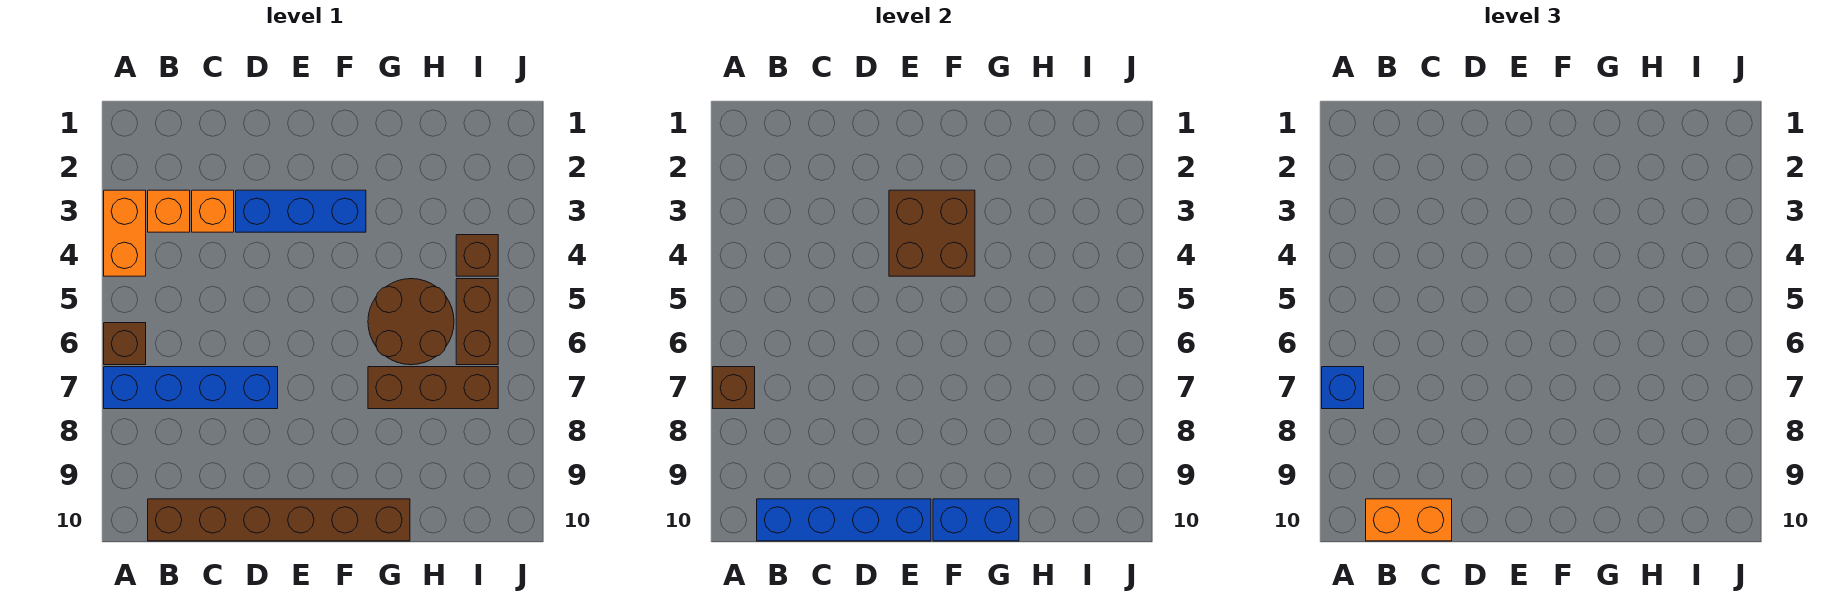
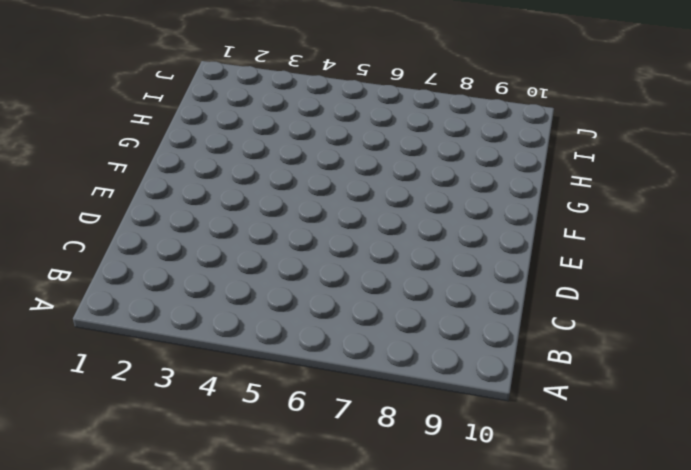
none -> orange 1x2 brick [104,190,146,276]
none -> brown 1x1 brick [104,323,146,365]
none -> blue 1x4 brick [104,367,278,409]

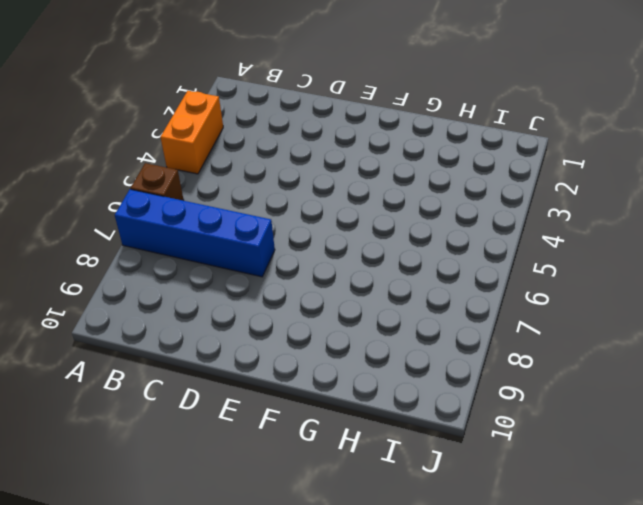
none -> orange 1x1 brick [148,190,190,232]
none -> brown 1x6 brick [148,499,410,541]
none -> orange 1x1 brick [192,190,234,232]

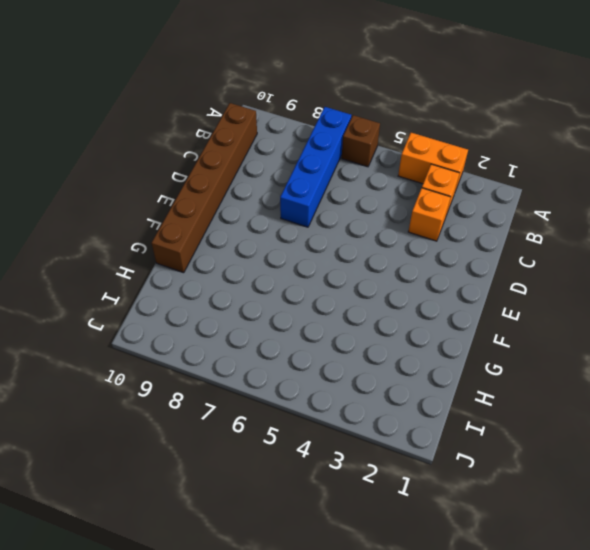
none -> blue 1x3 brick [236,190,366,232]
none -> brown 2x2 round brick [368,279,454,365]
none -> brown 1x3 brick [368,367,498,409]

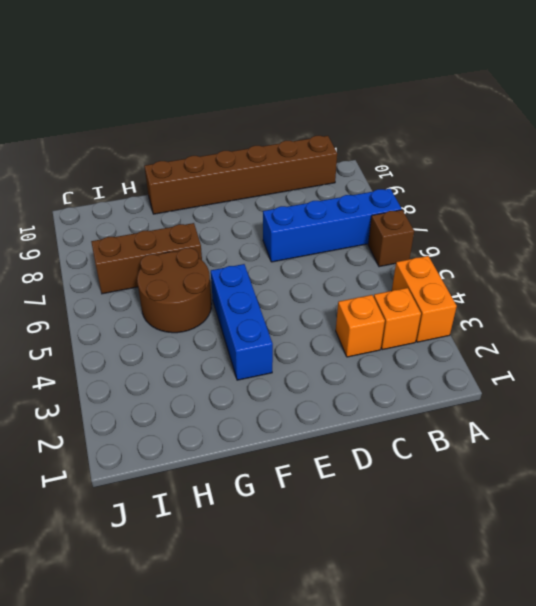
blue 1x3 brick [211,264,273,380] -> blue 1x3 brick turned to [236,190,366,232]
none -> brown 1x1 brick [456,235,498,276]
none -> brown 1x2 brick [456,279,498,365]
none -> brown 1x1 brick [713,367,755,409]

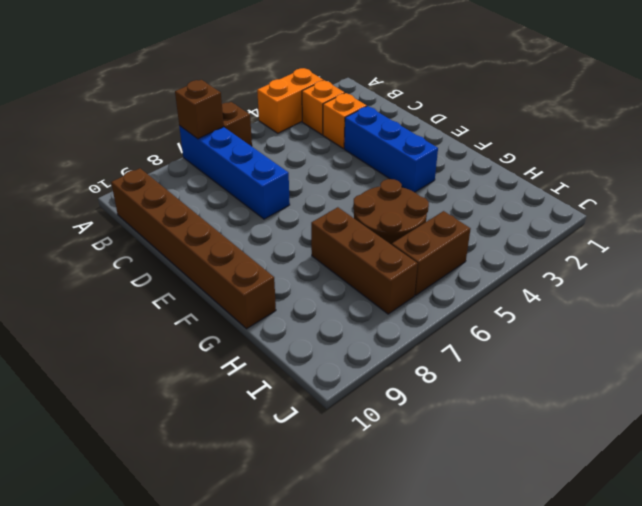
none -> brown 1x1 brick [456,235,498,276]
none -> blue 1x4 brick [757,499,931,541]
none -> brown 2x2 brick [889,190,975,276]

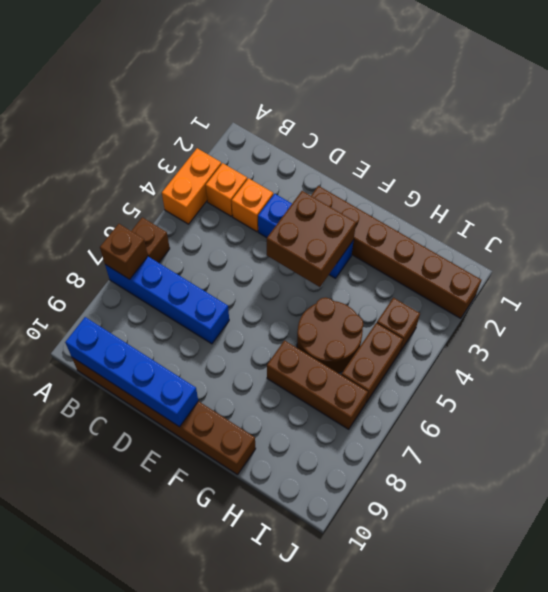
brown 1x6 brick [311,186,481,318] -> none
none -> blue 1x2 brick [933,499,1019,541]
none -> blue 1x1 brick [1322,367,1364,409]
none -> orange 1x2 brick [1366,499,1452,541]

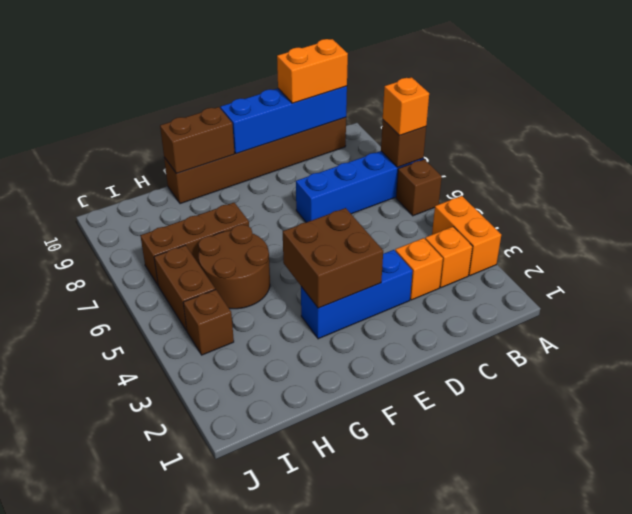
orange 1x1 brick [383,77,429,136] -> blue 1x1 brick [1322,367,1364,409]
brown 1x2 brick [160,107,235,174] -> blue 1x2 brick [933,499,1019,541]

